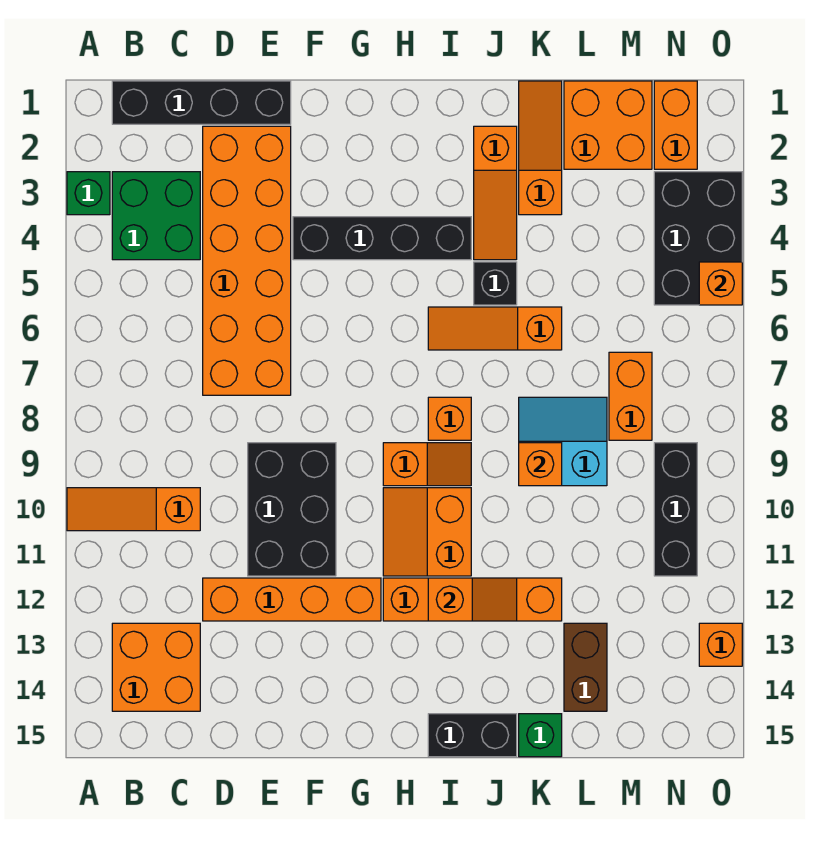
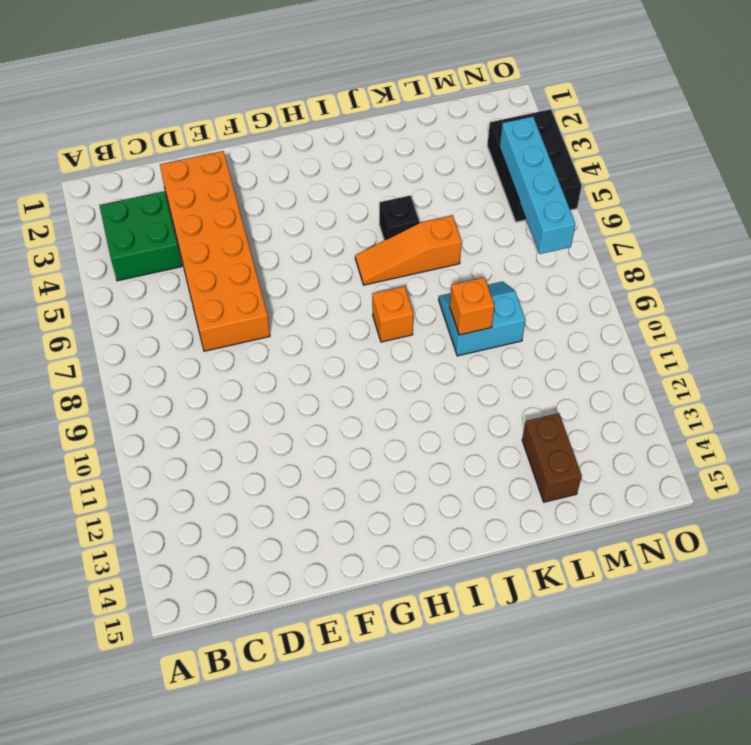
cyan 1x4 brick [500,116,575,254] -> none
none -> green 1x1 brick [67,172,110,215]
none -> orange 1x3 slope [67,488,200,531]
none -> black 1x4 brick [112,81,291,124]
none -> orange 2x2 brick [112,623,200,711]

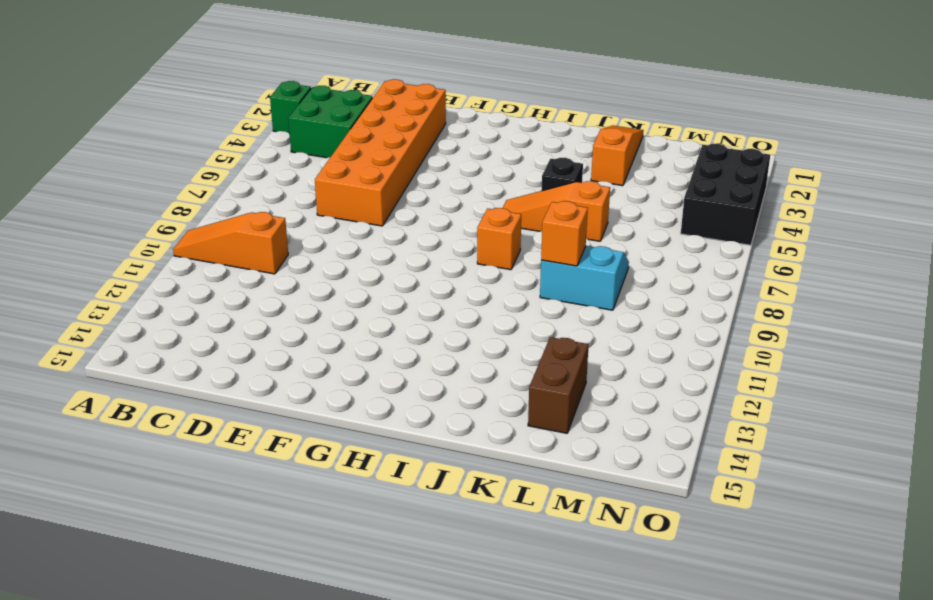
none -> black 1x4 brick [112,81,291,124]
none -> orange 2x2 brick [112,623,200,711]
none -> orange 1x4 brick [203,578,381,621]
none -> black 2x3 brick [248,443,336,576]

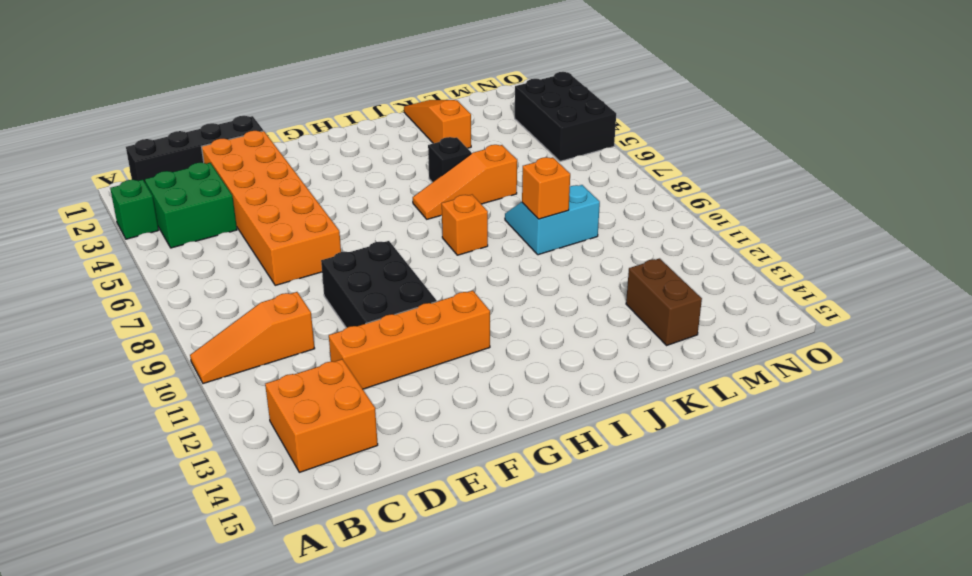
none -> black 1x4 brick [293,217,471,260]
none -> orange 1x2 slope [383,443,471,486]
none -> orange 2x2 slope [383,488,471,576]
none -> orange 1x4 brick [383,578,562,621]

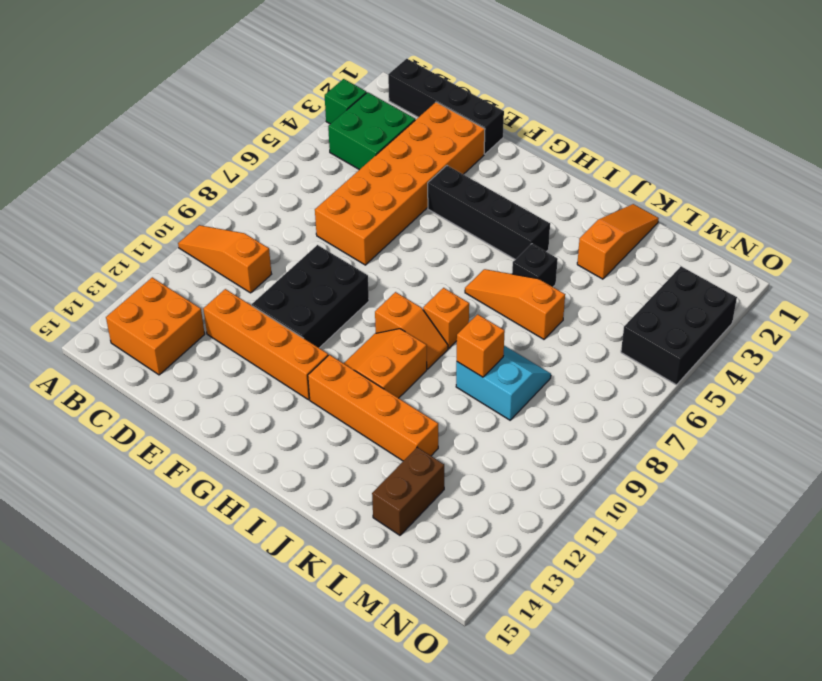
none -> black 1x2 brick [428,714,517,757]
none -> orange 1x3 slope [474,126,517,260]
none -> green 1x1 brick [519,714,562,757]
none -> orange 2x2 brick [564,81,652,169]

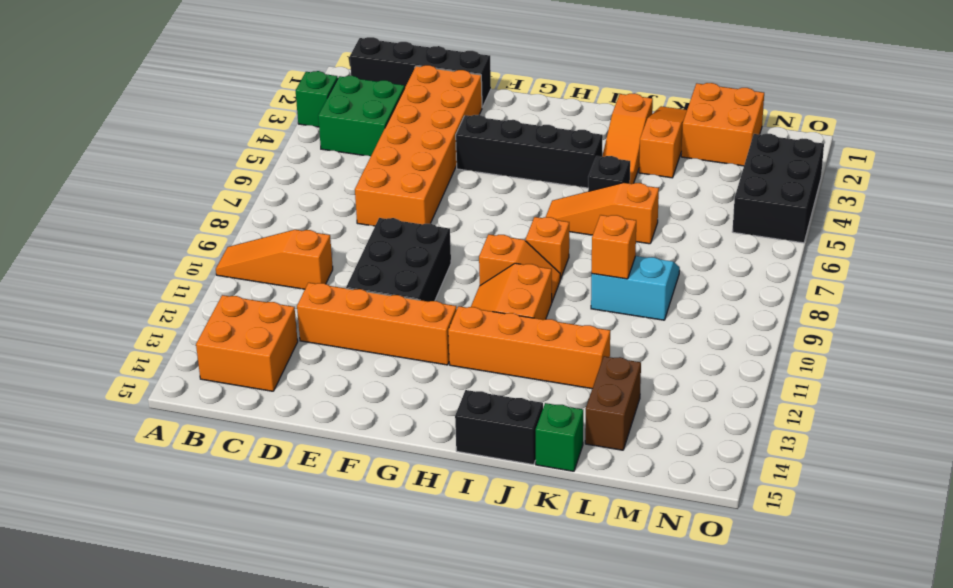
none -> orange 1x2 brick [609,352,652,440]
none -> orange 1x2 brick [654,81,697,169]
none -> black 1x3 brick [654,443,697,576]
none -> orange 1x1 brick [699,623,742,666]

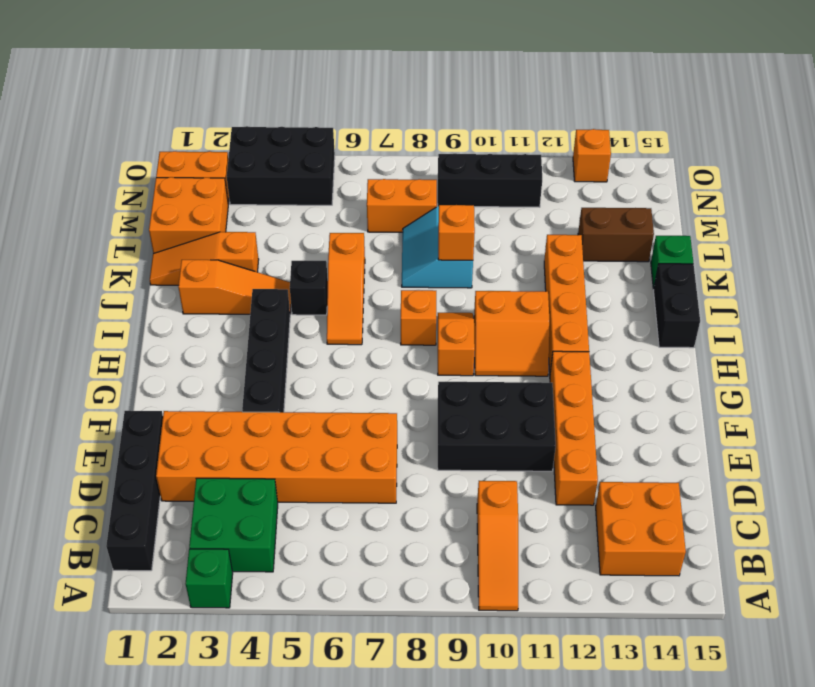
none -> orange 1x2 slope [428,578,517,621]
none -> orange 1x1 brick [699,262,742,305]

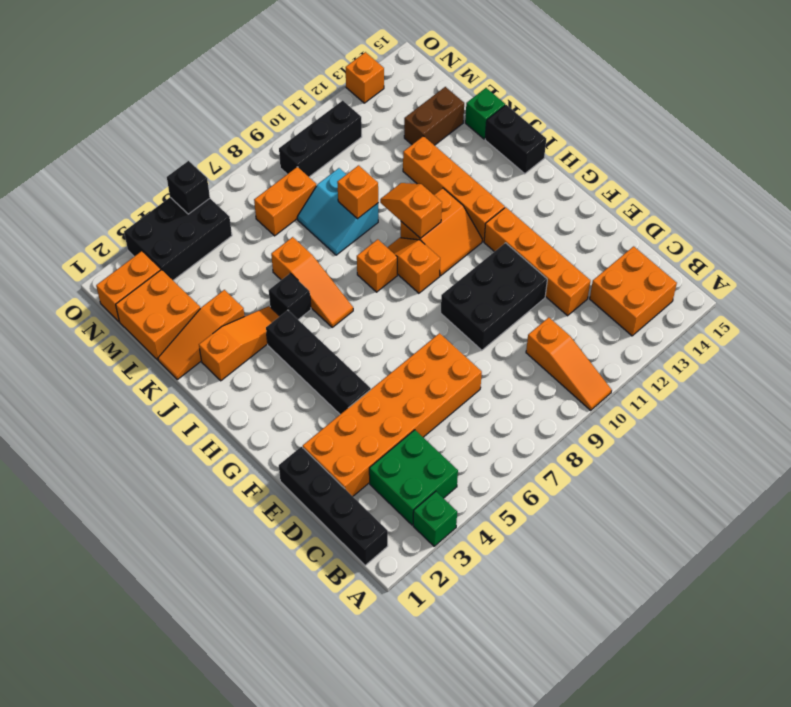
orange 1x2 slope [380,183,442,238] -> orange 1x2 slope moved to [428,578,517,621]
black 1x1 brick [167,161,210,214] -> orange 1x1 brick [699,262,742,305]

